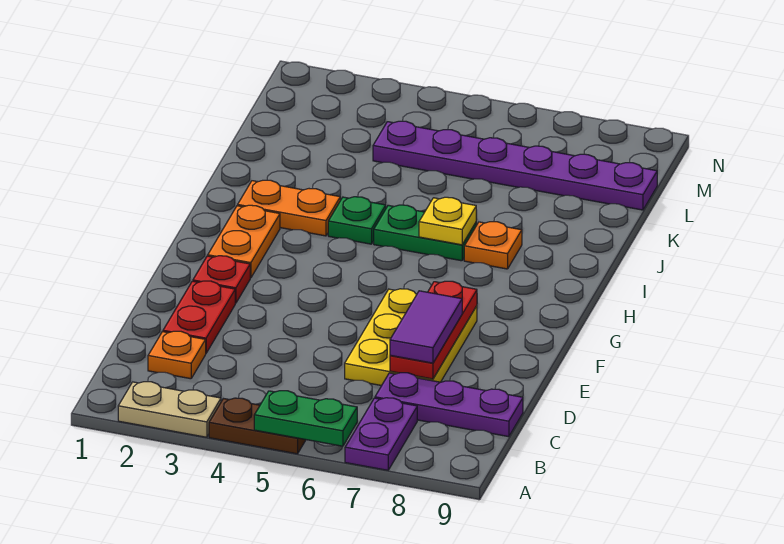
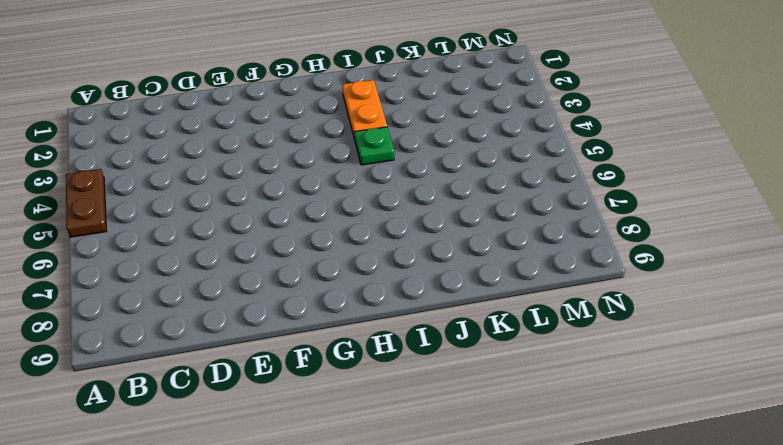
none -> tan 1x2 plate [118,382,221,437]
none -> purple 1x2 plate [345,398,417,470]
none -> orange 1x1 plate [148,331,206,379]

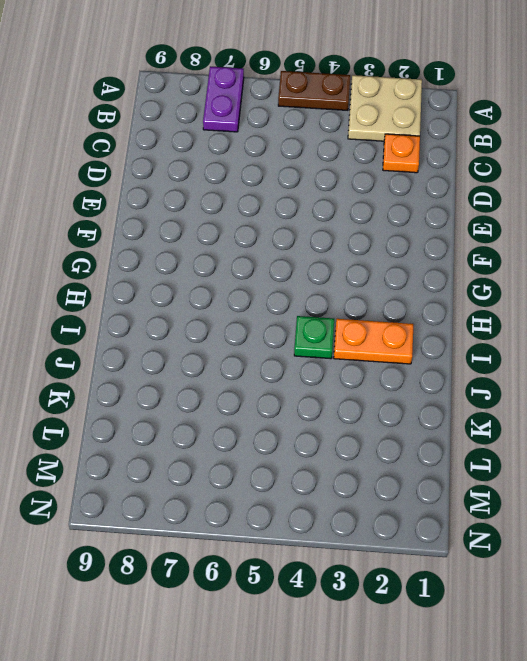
tan 2x2 plate [348,75,422,141] -> tan 1x2 plate [118,382,221,437]
none -> purple 1x3 plate [375,373,523,437]
none -> red 1x2 plate [163,281,235,353]
none -> yellow 2x3 plate [345,289,477,386]

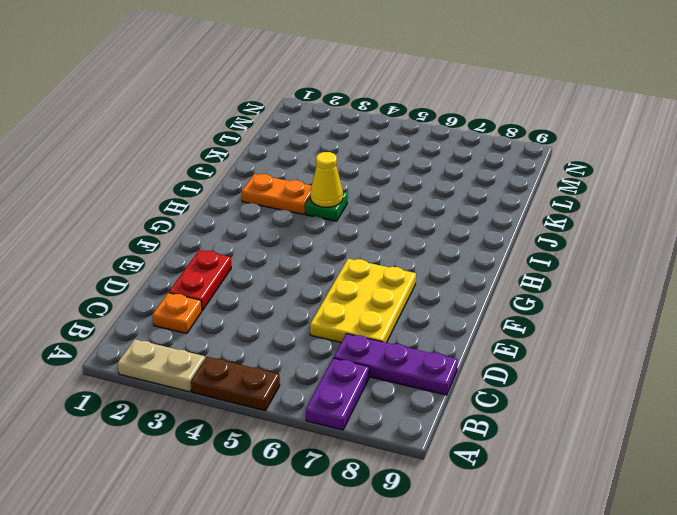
yellow 1x1 cone [310,152,343,207] -> none
none -> red 1x1 plate [193,256,250,303]
none -> orange 1x2 plate [208,205,280,278]
none -> green 1x2 plate [374,205,476,261]

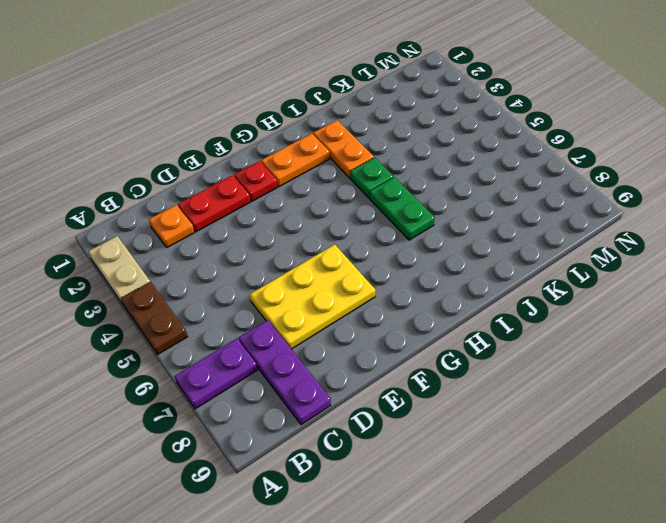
none -> orange 1x1 plate [464,222,522,269]
none -> purple 1x6 plate [373,121,657,210]
none -> green 1x2 plate [254,391,357,446]

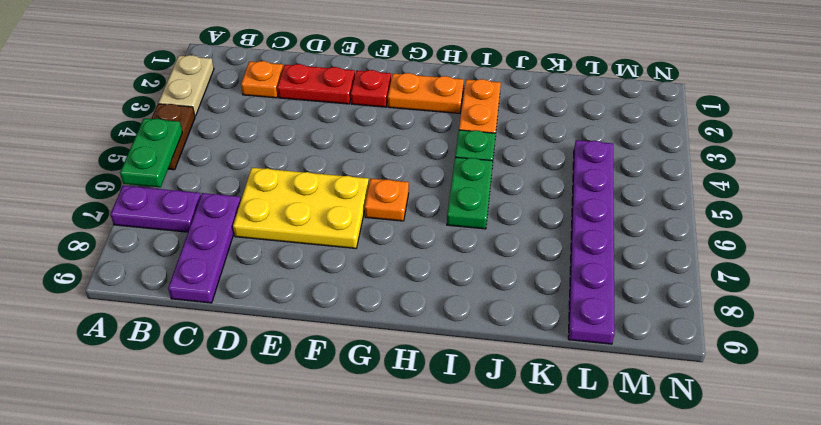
orange 1x1 plate [365,179,409,221] -> orange 1x1 plate moved to [464,222,522,269]
none -> red 1x3 plate [390,281,477,379]
none -> yellow 1x1 plate [419,197,476,245]
none -> purple 1x2 tile [390,291,462,363]

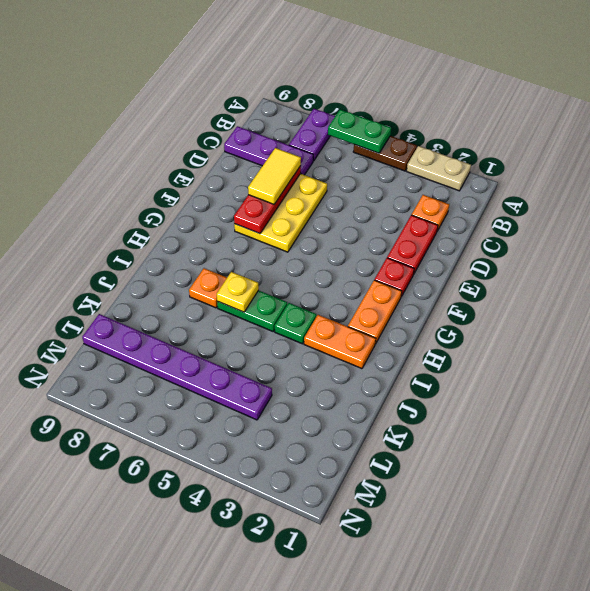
yellow 1x2 tile [248,148,301,204] -> purple 1x2 tile [390,291,462,363]

